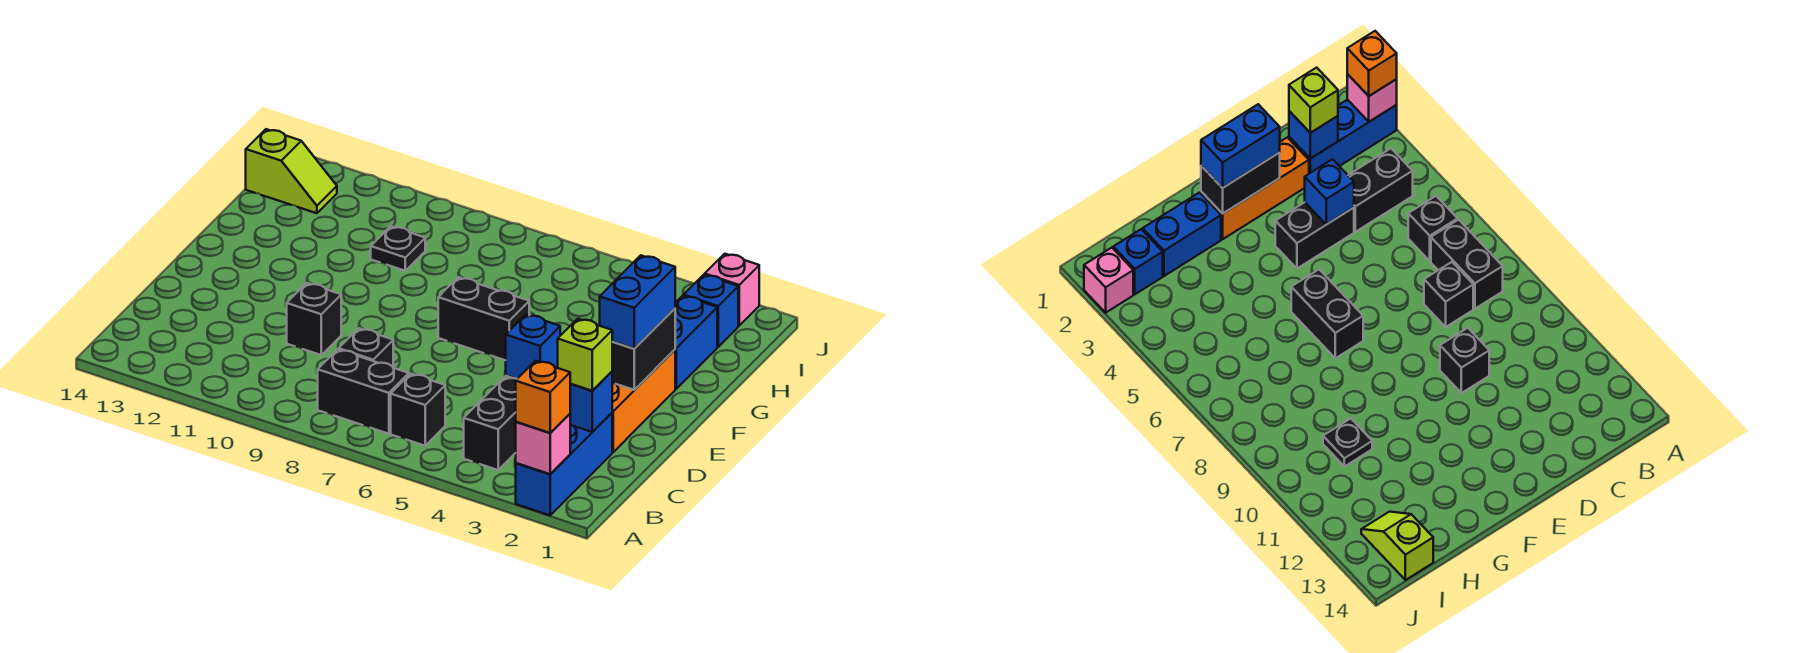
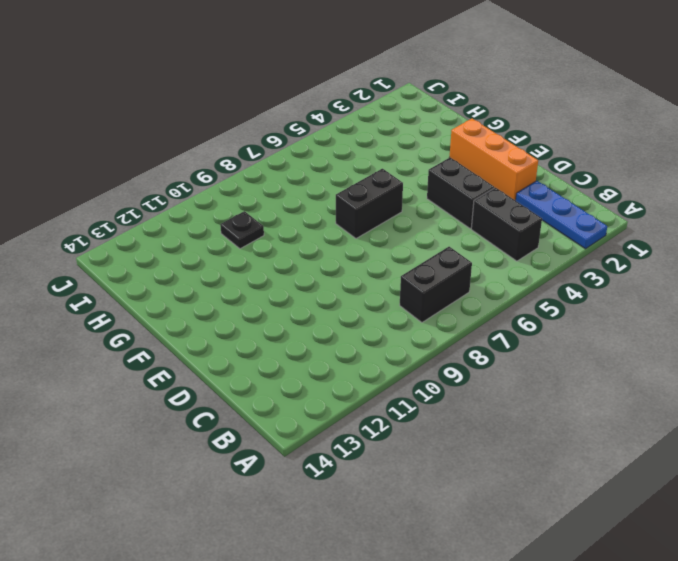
blue 1x3 plate [516,181,607,249] -> blue 1x3 brick [516,413,612,515]
none -> black 1x1 brick [391,374,445,446]
none -> black 1x1 brick [339,328,393,366]
none -> black 1x1 brick [287,283,341,355]

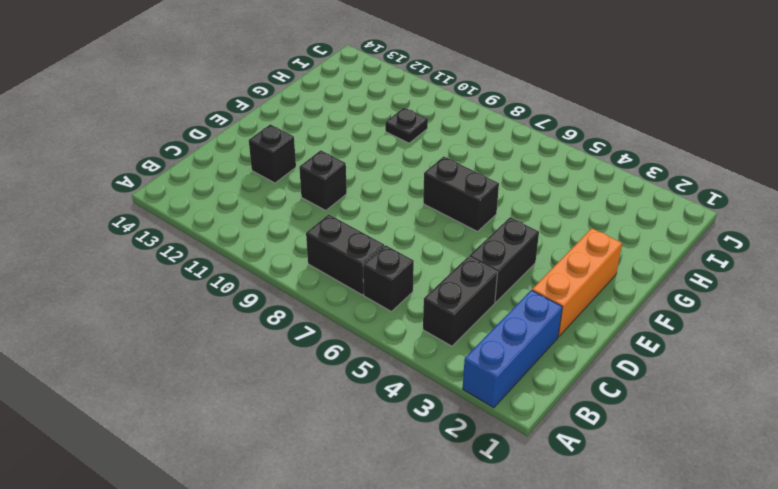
black 1x1 brick [249,124,296,183] -> black 1x1 brick moved to [339,328,393,366]
none -> blue 1x2 brick [675,296,717,389]
none -> blue 1x1 brick [684,275,738,347]
none -> lime 1x2 slope [246,129,337,213]

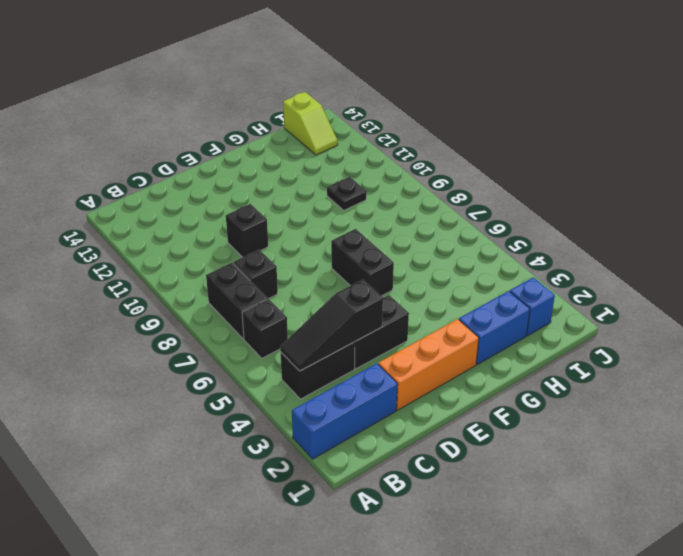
black 1x3 slope [280,280,383,371] -> blue 1x1 brick [506,315,560,379]
none -> pink 1x1 brick [705,254,759,326]
none -> pink 1x1 brick [516,414,570,474]
none -> blue 1x1 brick [570,372,612,432]

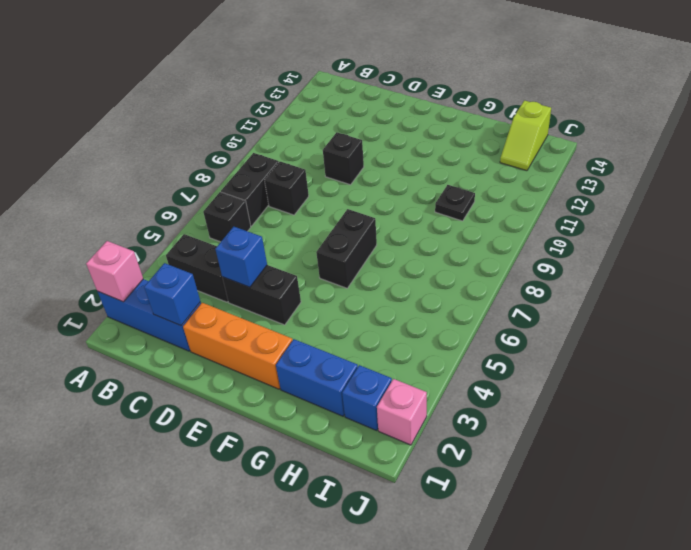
none -> black 1x2 brick [612,309,675,390]
none -> orange 1x1 brick [516,361,570,433]
none -> lime 1x1 brick [558,319,612,391]

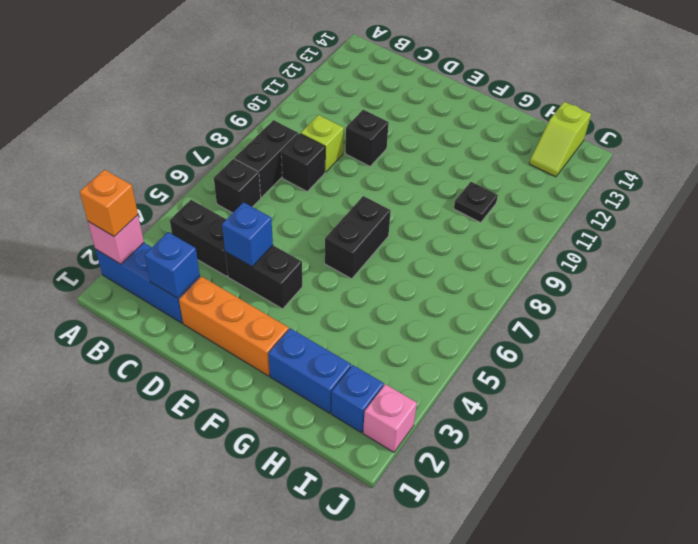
lime 1x1 brick [300,115,344,172] -> lime 1x1 brick moved to [558,319,612,391]
none -> black 1x2 brick [612,309,675,390]
none -> blue 1x2 brick [600,255,675,349]

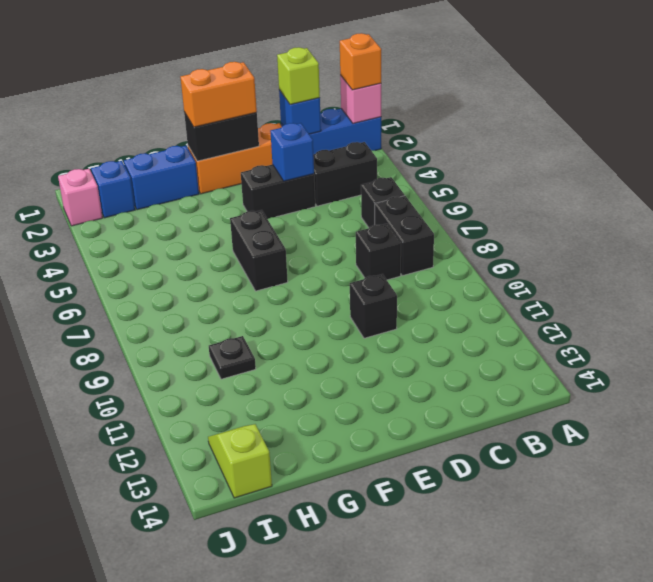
orange 1x2 brick [180,62,257,127] -> blue 1x2 brick [600,255,675,349]

